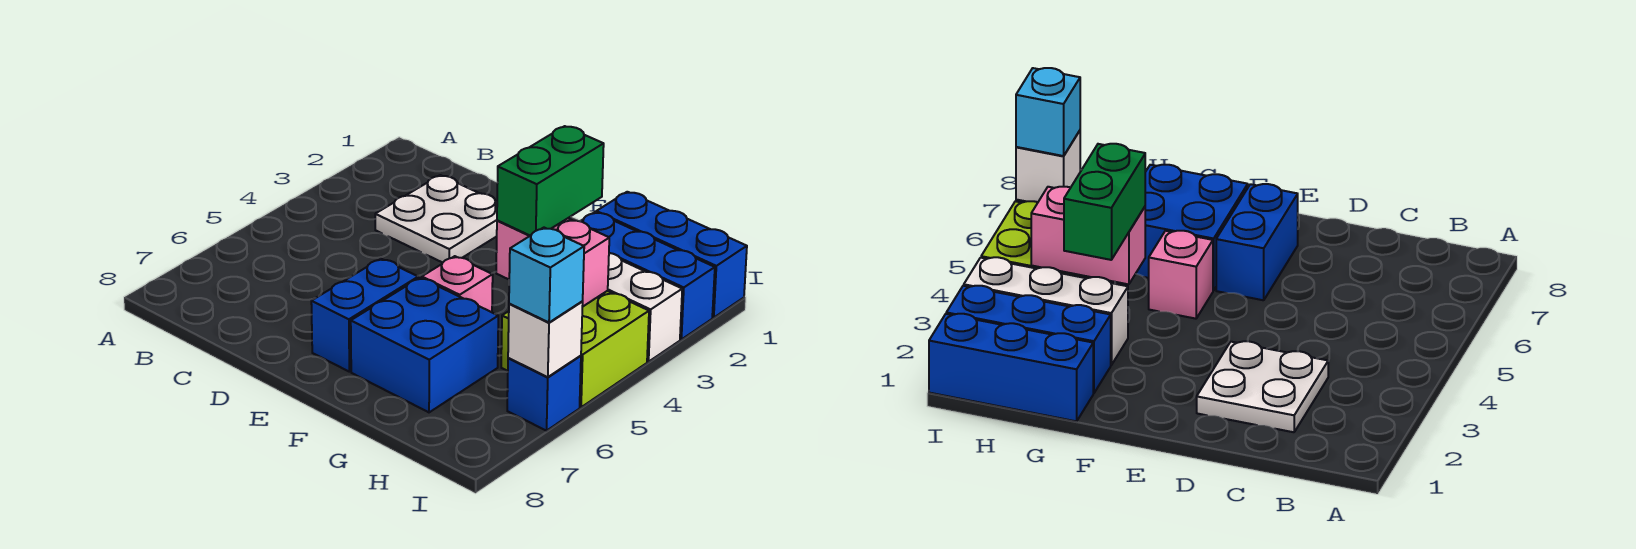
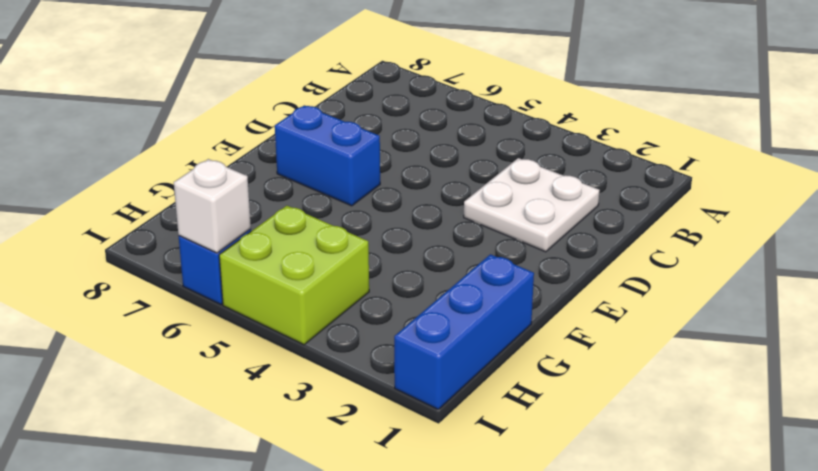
none -> pink 1x1 brick [422,256,493,312]
none -> blue 2x2 brick [351,278,498,412]
none -> blue 1x3 brick [581,212,715,339]

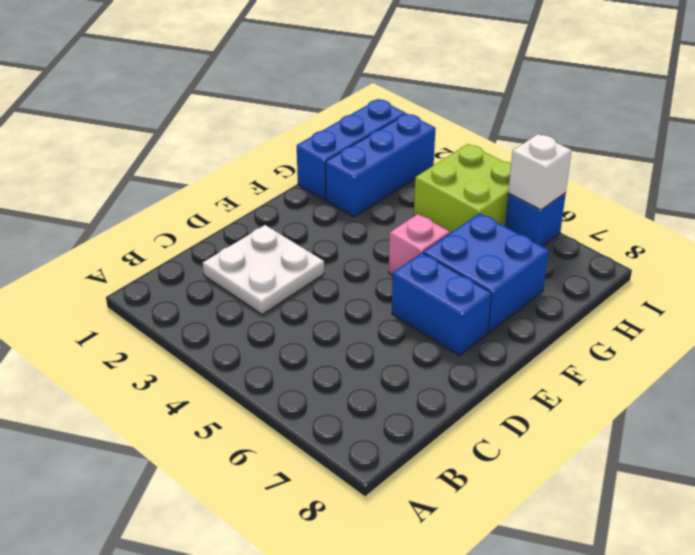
none -> white 1x3 brick [608,253,682,362]
none -> pink 1x2 brick [496,218,609,307]
none -> green 1x2 brick [497,126,604,236]

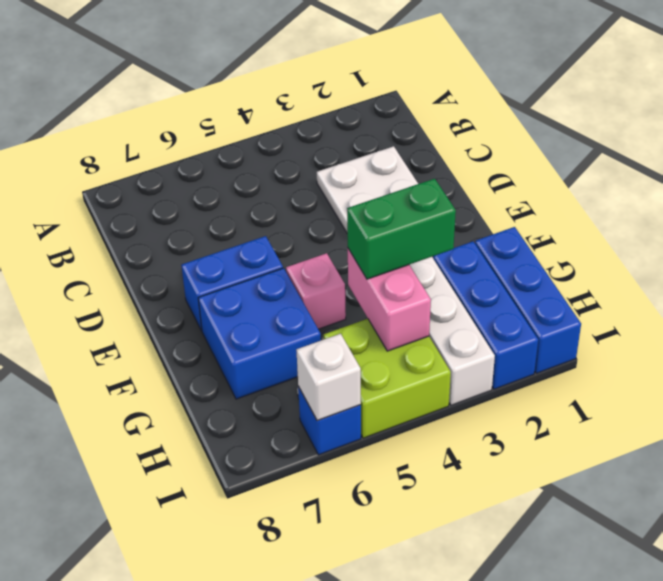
none -> cyan 1x1 brick [509,228,584,322]

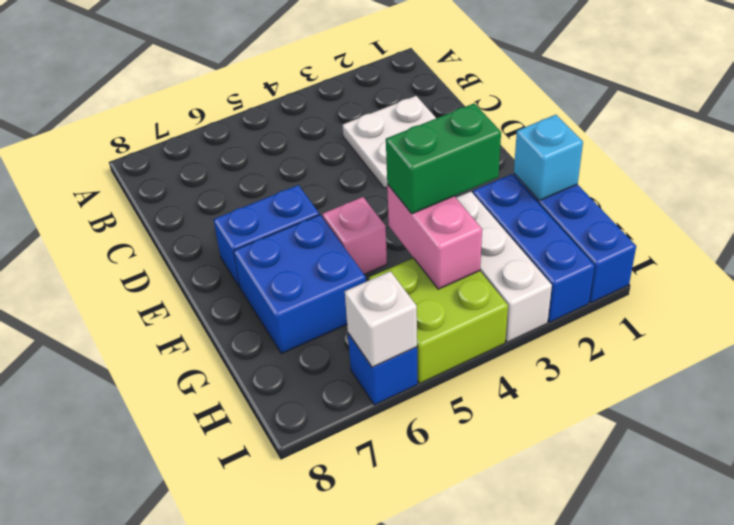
cyan 1x1 brick [514,115,583,201] -> cyan 1x1 brick moved to [509,228,584,322]

